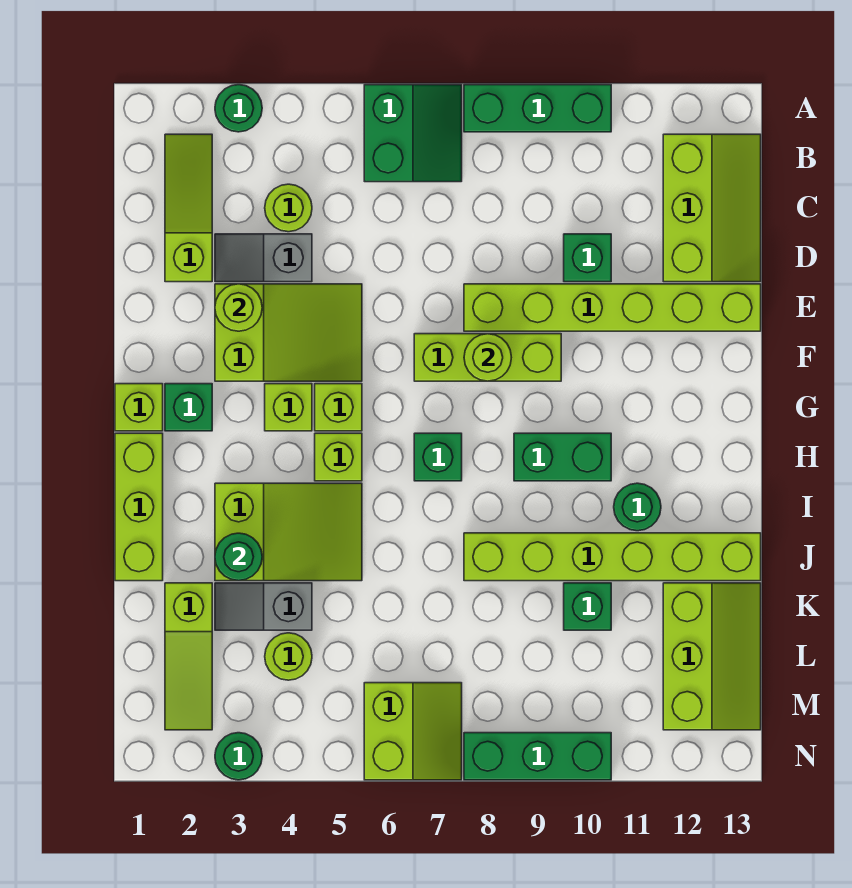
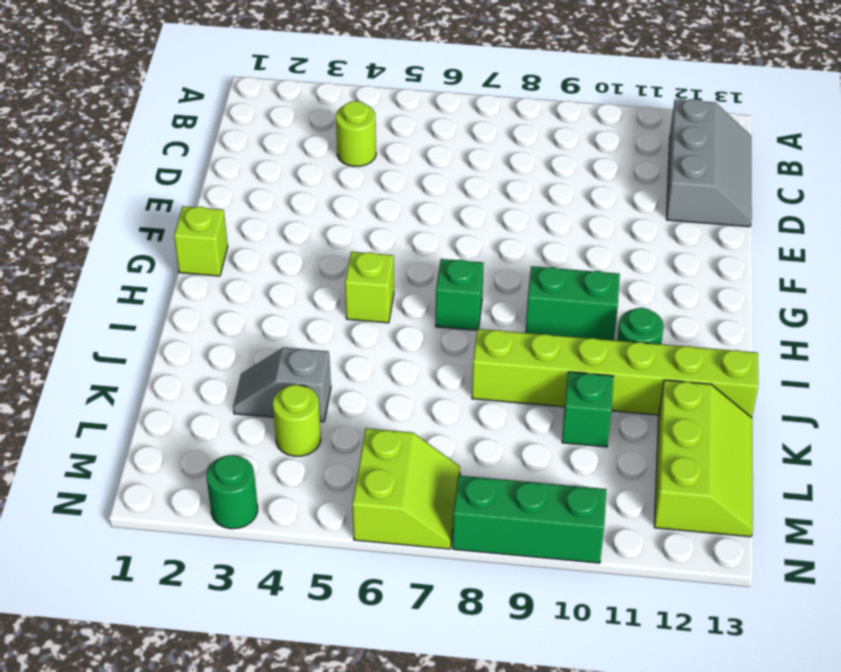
grey 2x3 slope [666,99,752,227] -> lime 2x3 slope [663,134,761,282]
none -> green 1x1 round brick [215,85,262,132]
none -> green 2x2 slope [364,85,462,182]
none -> green 1x3 brick [464,85,611,132]
none -> lime 1x3 slope [165,134,212,282]

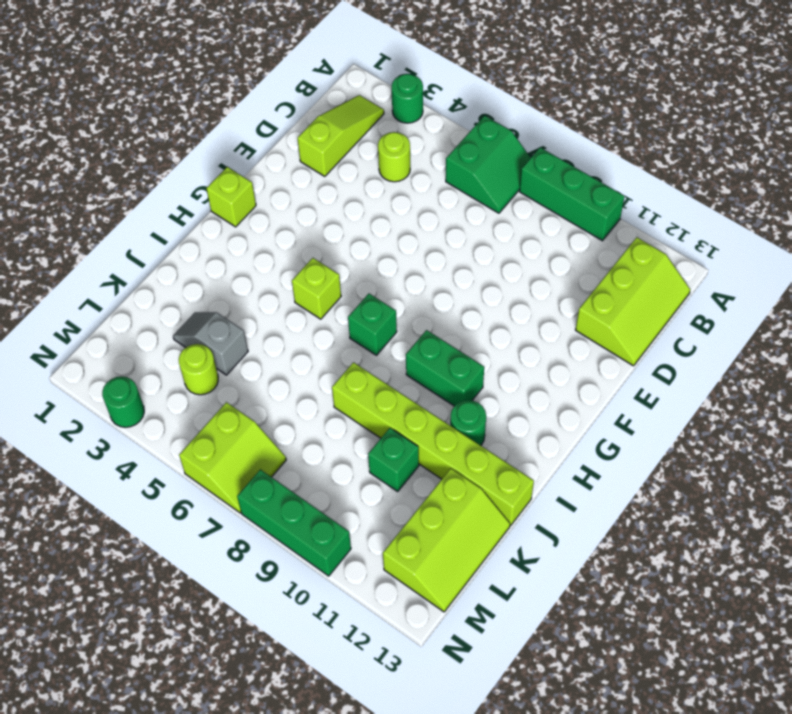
none -> grey 1x2 slope [215,234,312,282]
none -> green 1x1 brick [564,234,611,282]
none -> lime 2x3 slope [215,284,362,381]
none -> lime 1x6 brick [464,284,761,331]

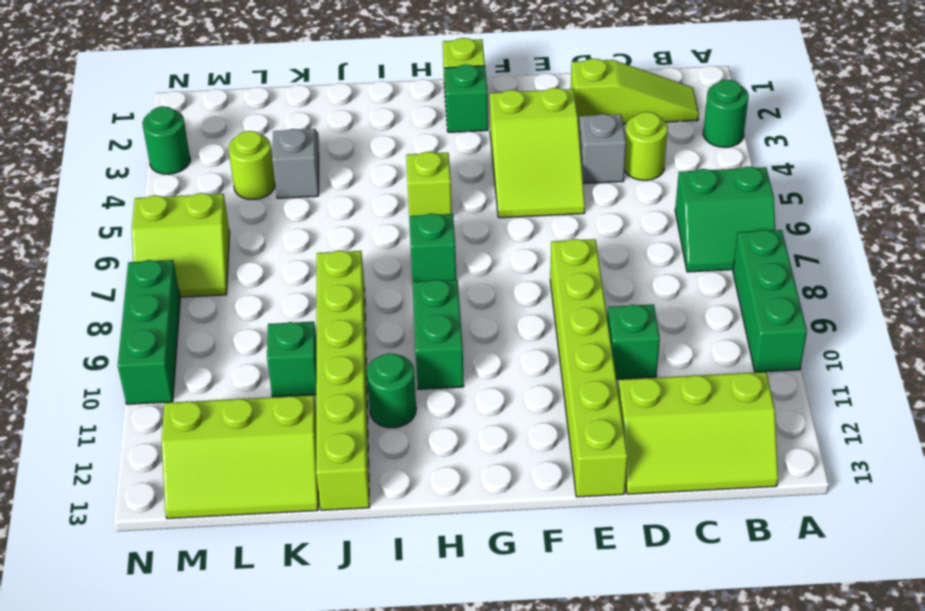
none -> lime 1x3 brick [414,334,561,381]
none -> lime 1x1 brick [265,384,312,431]
none -> lime 1x1 brick [315,384,362,431]
none -> lime 1x3 brick [115,433,163,581]

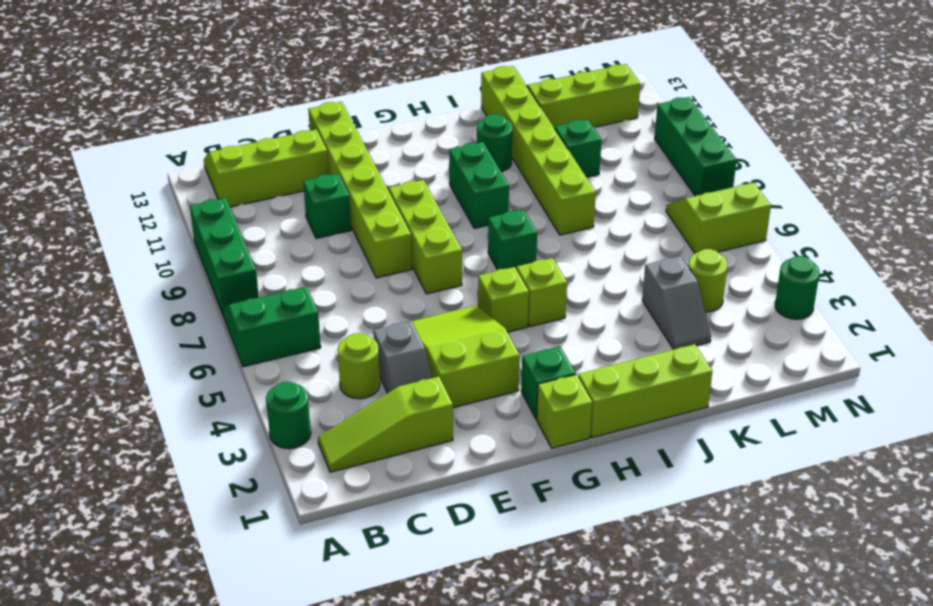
none -> lime 1x1 brick [265,384,312,431]
none -> lime 2x3 slope [215,483,362,581]
none -> lime 1x3 slope [165,583,212,730]
none -> lime 1x1 round brick [215,284,262,331]

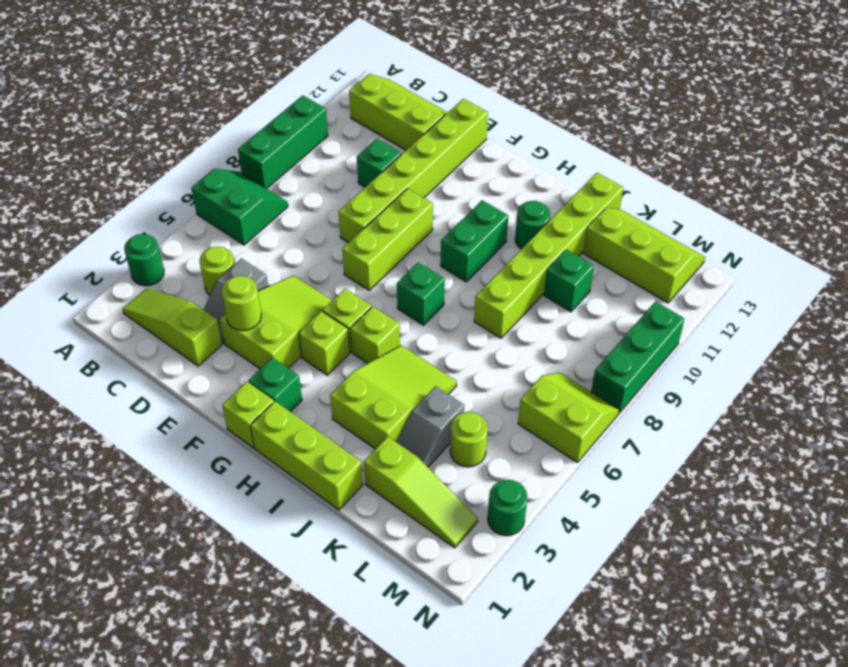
none -> lime 1x1 round brick [464,334,511,381]
none -> green 1x1 round brick [215,533,262,581]

